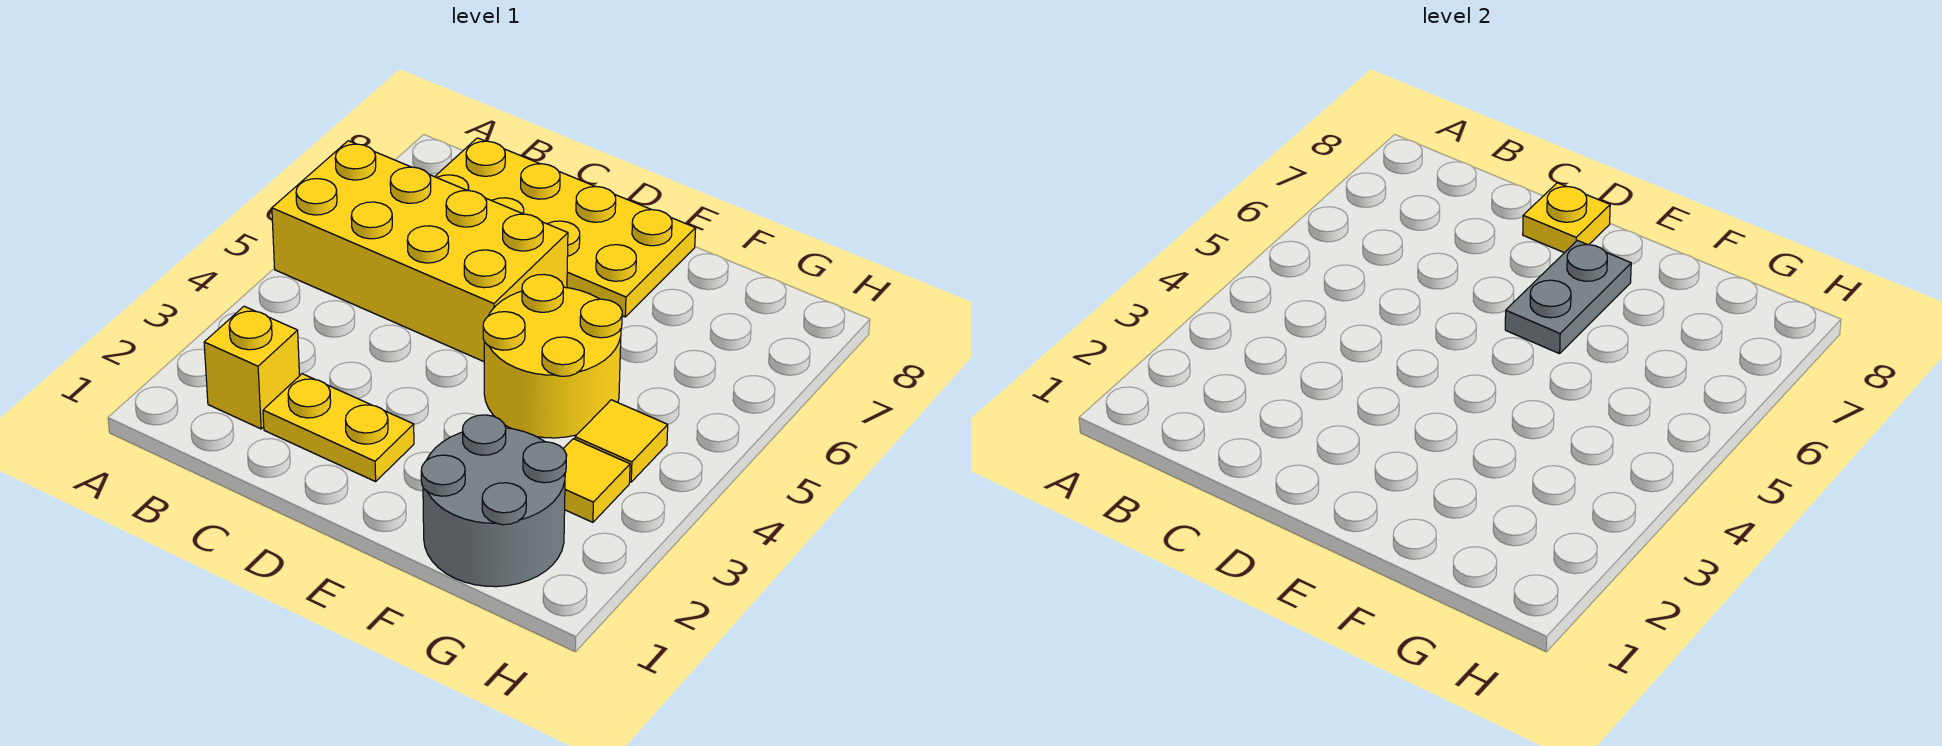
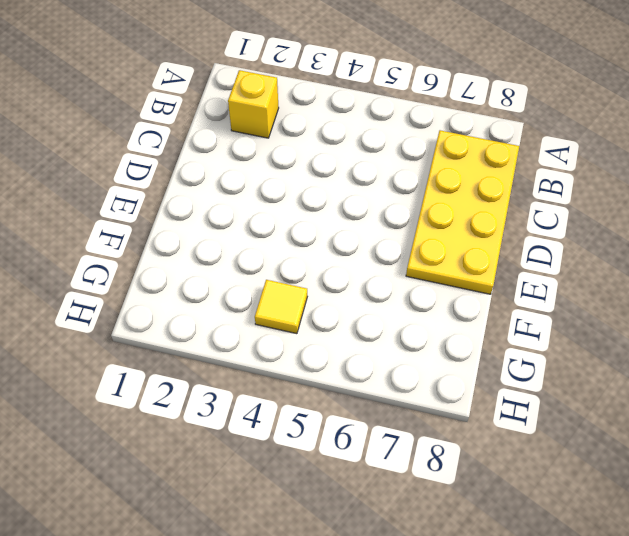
none -> yellow 2x4 brick [272,141,568,362]
none -> yellow 1x2 plate [263,374,414,482]

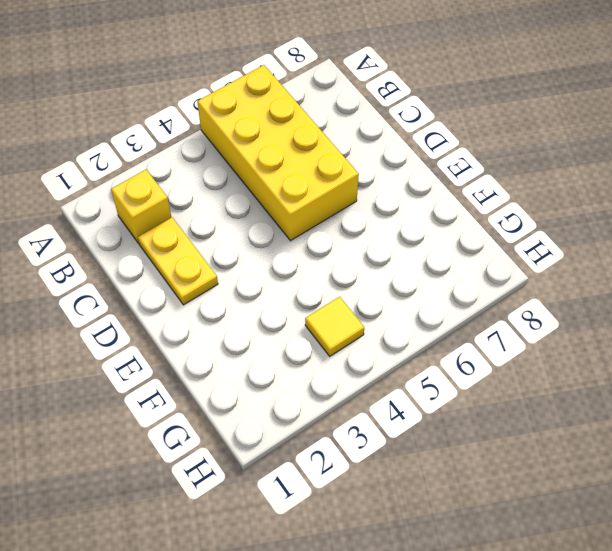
none -> yellow 2x4 plate [435,138,696,317]
none -> yellow 2x2 round brick [483,274,622,438]

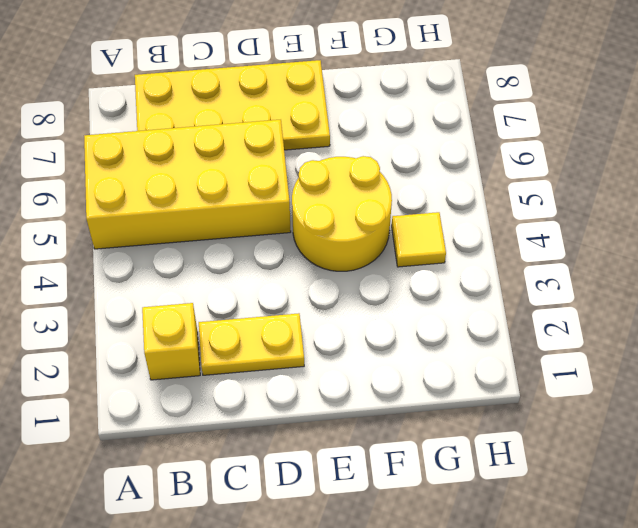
none -> grey 2x2 round brick [421,415,567,587]
none -> yellow 1x1 tile [563,439,630,522]

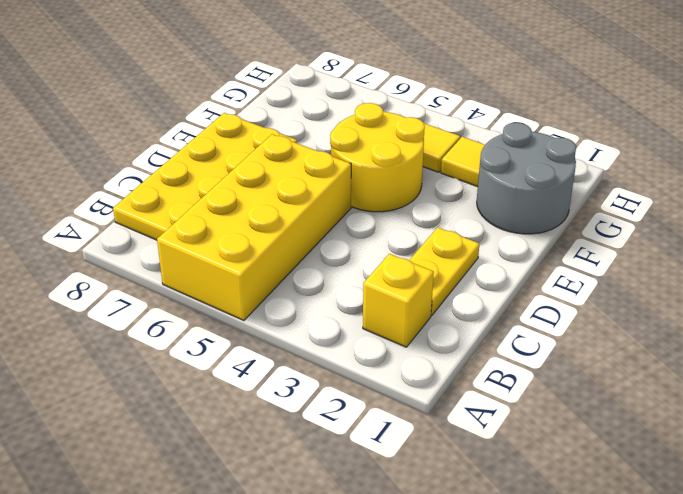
none -> yellow 1x1 plate [1523,183,1610,253]
none -> grey 1x2 plate [1505,240,1631,354]

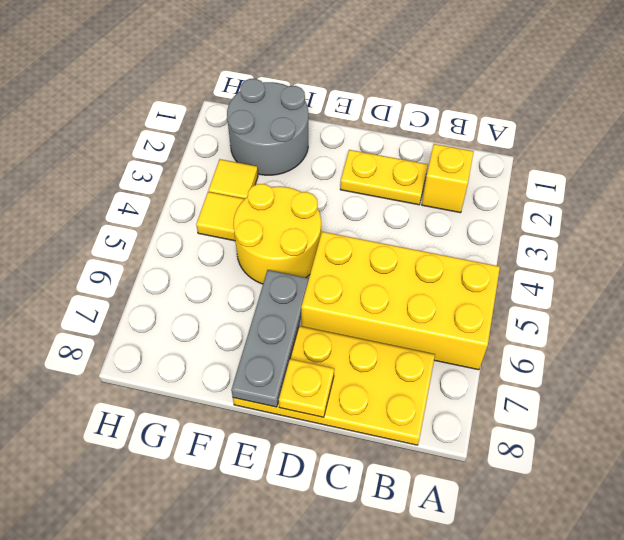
grey 1x3 plate [231,270,309,407] -> grey 1x2 plate [1505,240,1631,354]

